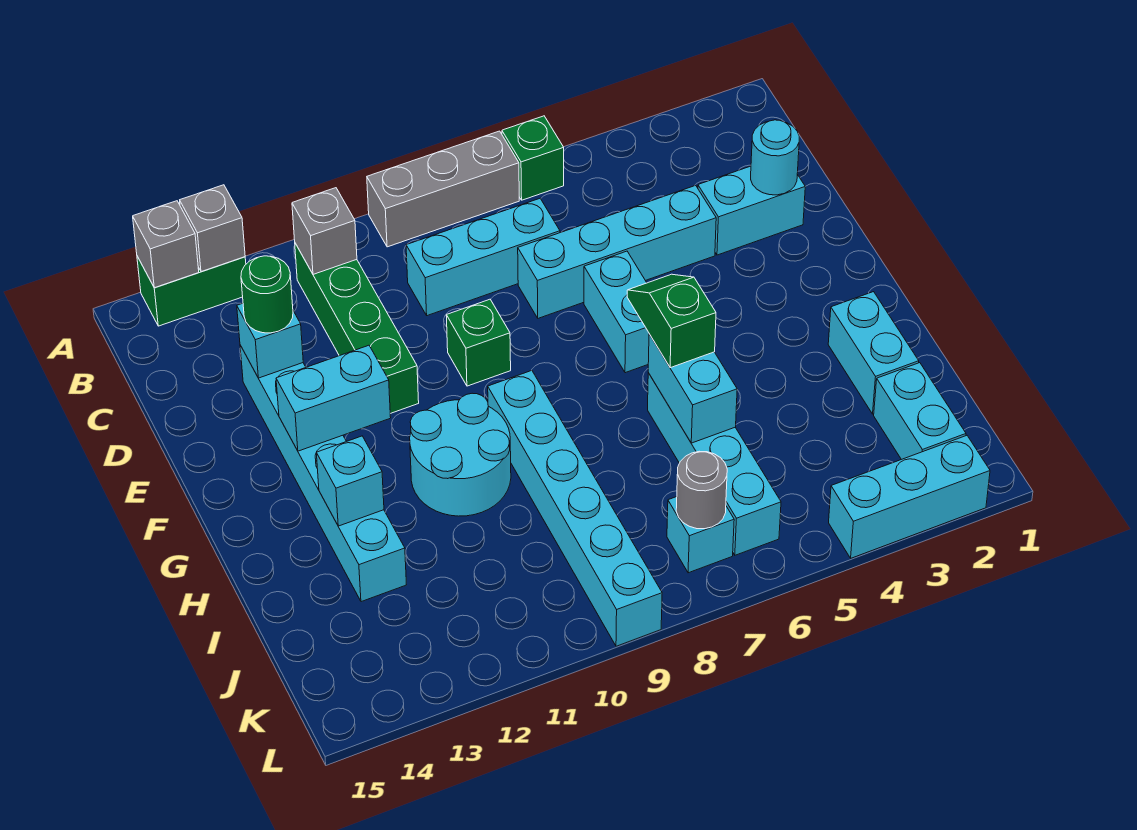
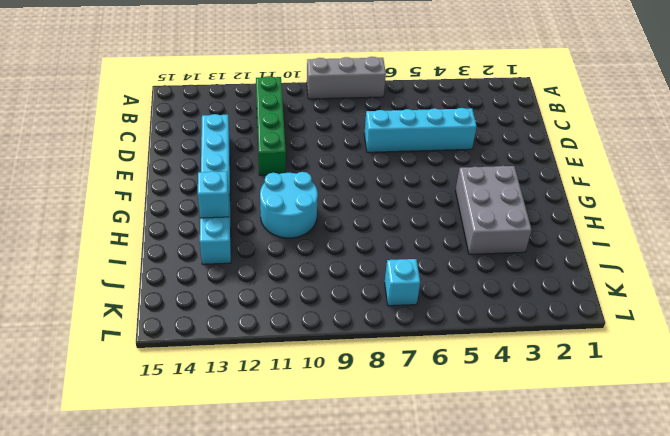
grey 2x3 brick [455,166,532,254] -> none
none -> green 1x1 brick [502,116,564,200]
none -> green 1x2 brick [137,256,246,326]
none -> cyan 1x3 brick [406,198,560,316]

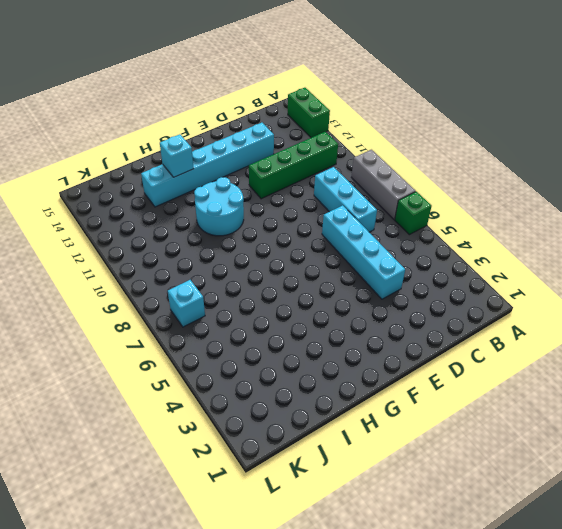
none -> cyan 1x2 brick [698,166,805,255]
none -> cyan 1x2 brick [584,251,649,373]
none -> green 1x1 brick [446,299,511,386]

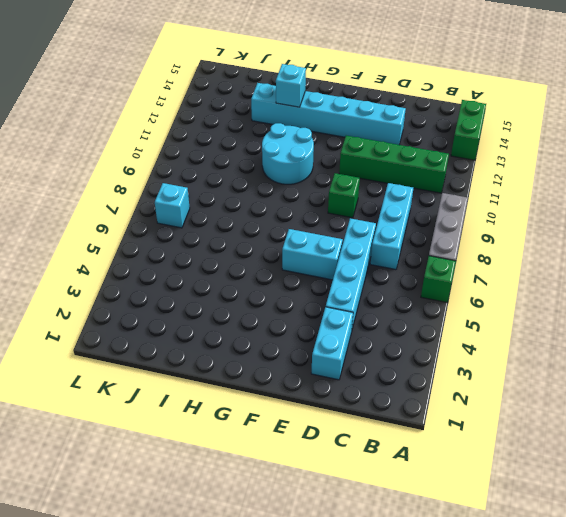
none -> cyan 1x6 brick [488,370,662,646]
none -> cyan 1x2 brick [828,292,919,414]
none -> cyan 1x4 brick [648,373,781,555]

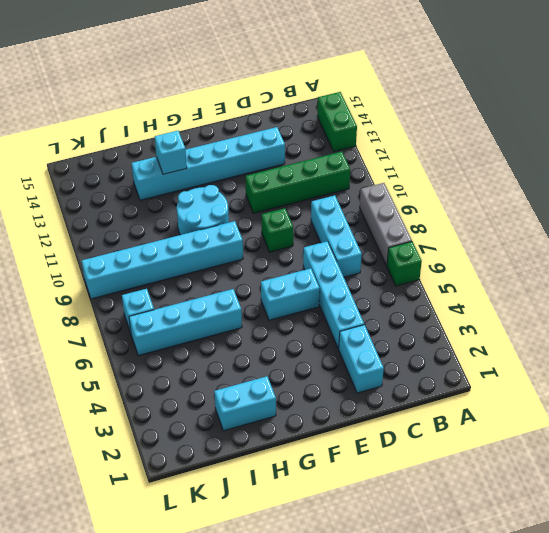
none -> cyan 1x2 brick [874,363,966,460]
none -> cyan 1x3 brick [829,436,990,558]
none -> grey 1x1 brick [180,185,245,272]

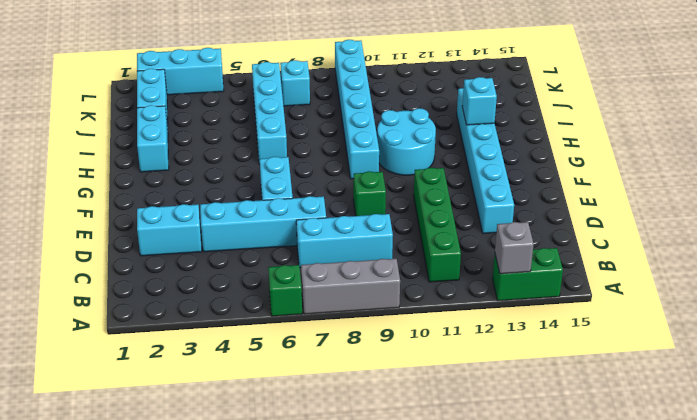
none -> grey 1x1 brick [133,201,199,288]
none -> grey 1x1 brick [292,188,357,274]
none -> cyan 1x1 round brick [751,120,799,195]

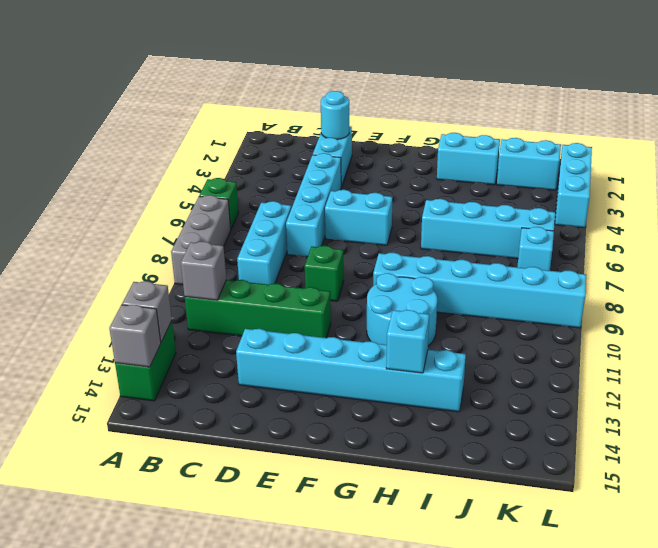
none -> cyan 1x1 brick [237,303,303,378]
none -> cyan 1x2 brick [276,345,391,451]
none -> cyan 1x2 brick [648,334,737,443]

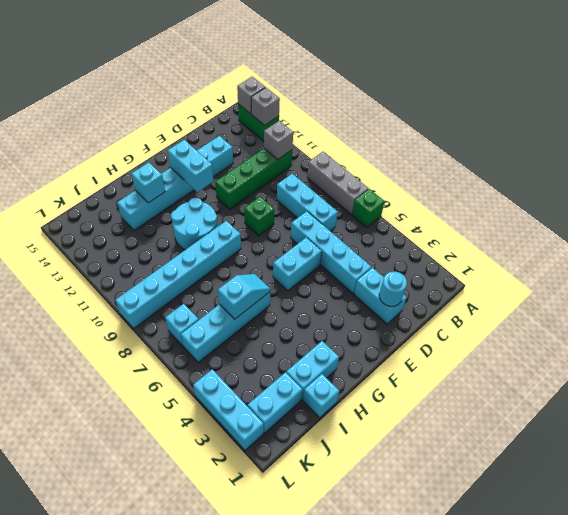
cyan 1x2 slope [218,274,270,319] -> cyan 1x2 brick [648,334,737,443]
cyan 1x1 brick [303,374,339,418] -> cyan 1x1 brick moved to [237,303,303,378]
none -> grey 1x1 round brick [676,451,727,529]
none -> green 1x1 round brick [241,256,293,333]
none -> green 1x2 slope [627,274,716,368]

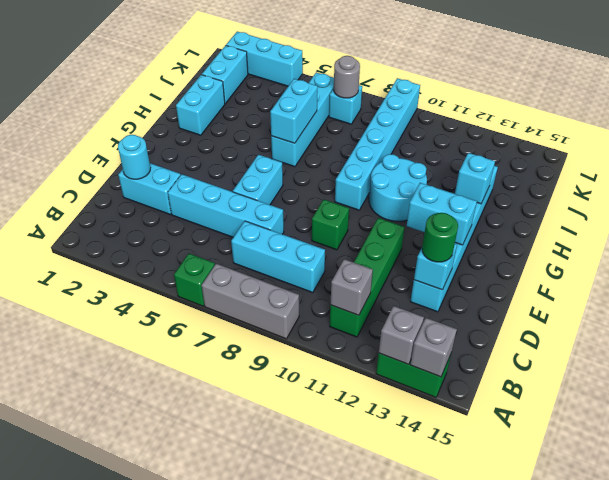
none -> green 1x2 slope [627,274,716,368]

